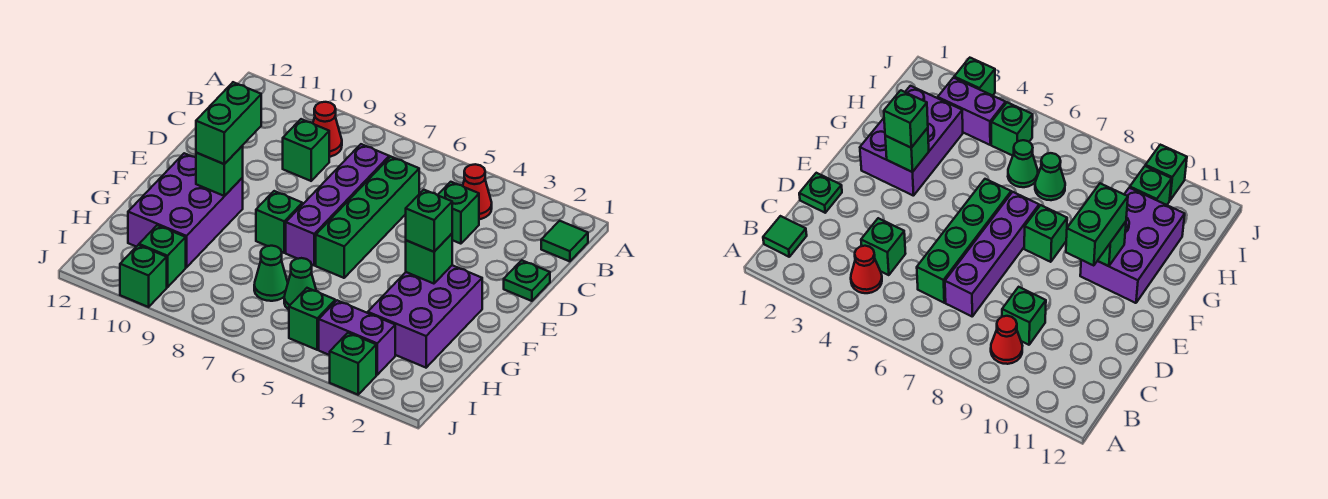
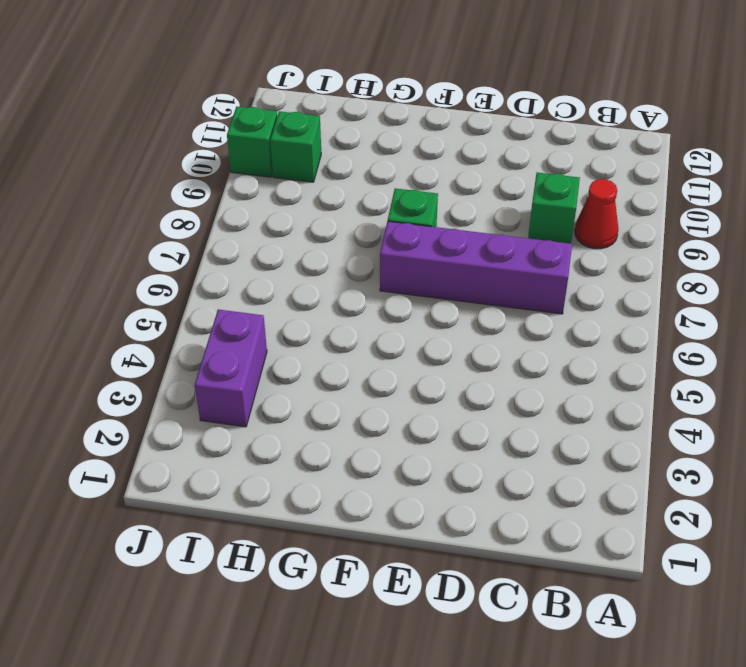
none -> green 1x1 tile [541,221,588,261]
none -> red 1x1 cone [463,164,492,219]
none -> green 1x1 brick [438,182,479,244]

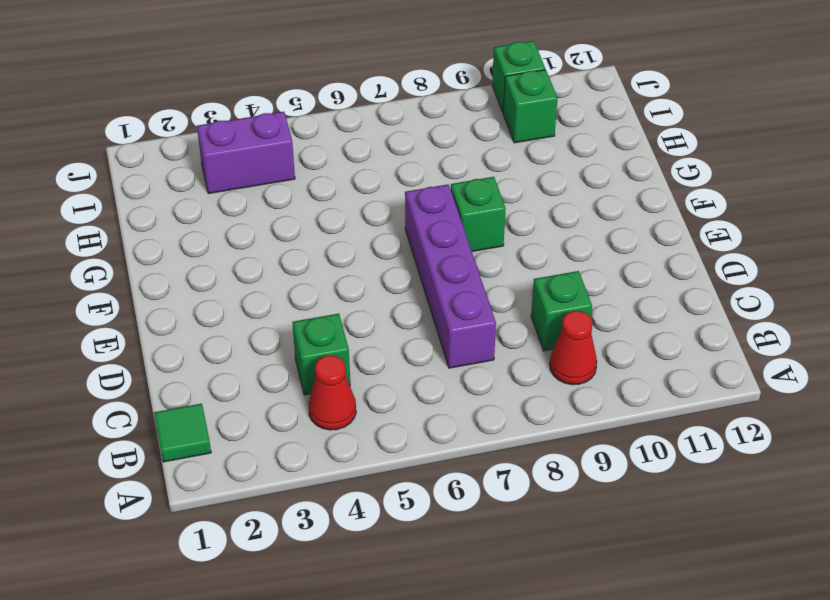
none -> green 1x4 brick [316,157,419,278]
none -> green 1x1 plate [504,260,550,301]
none -> purple 2x3 brick [368,265,482,368]

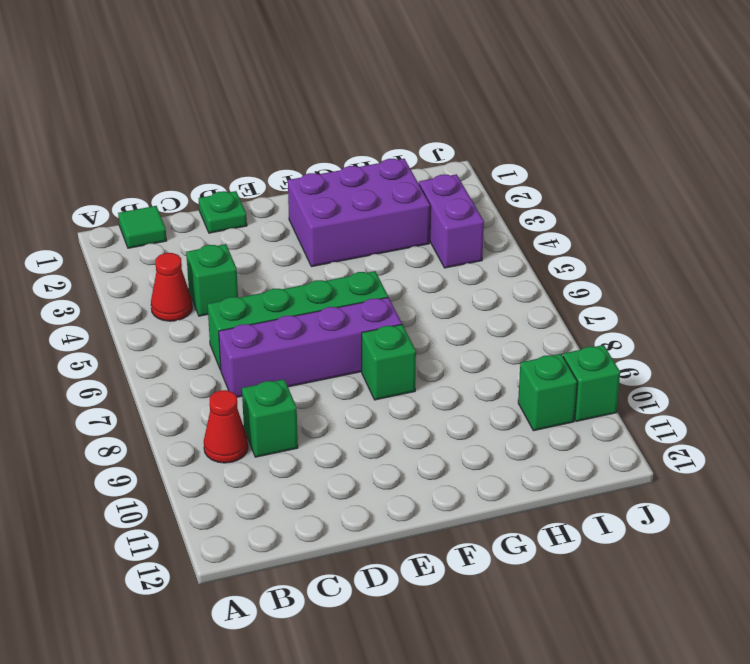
none -> purple 2x3 brick [128,153,243,268]
none -> green 1x1 cone [284,258,316,310]
none -> green 1x1 cone [254,246,288,301]

